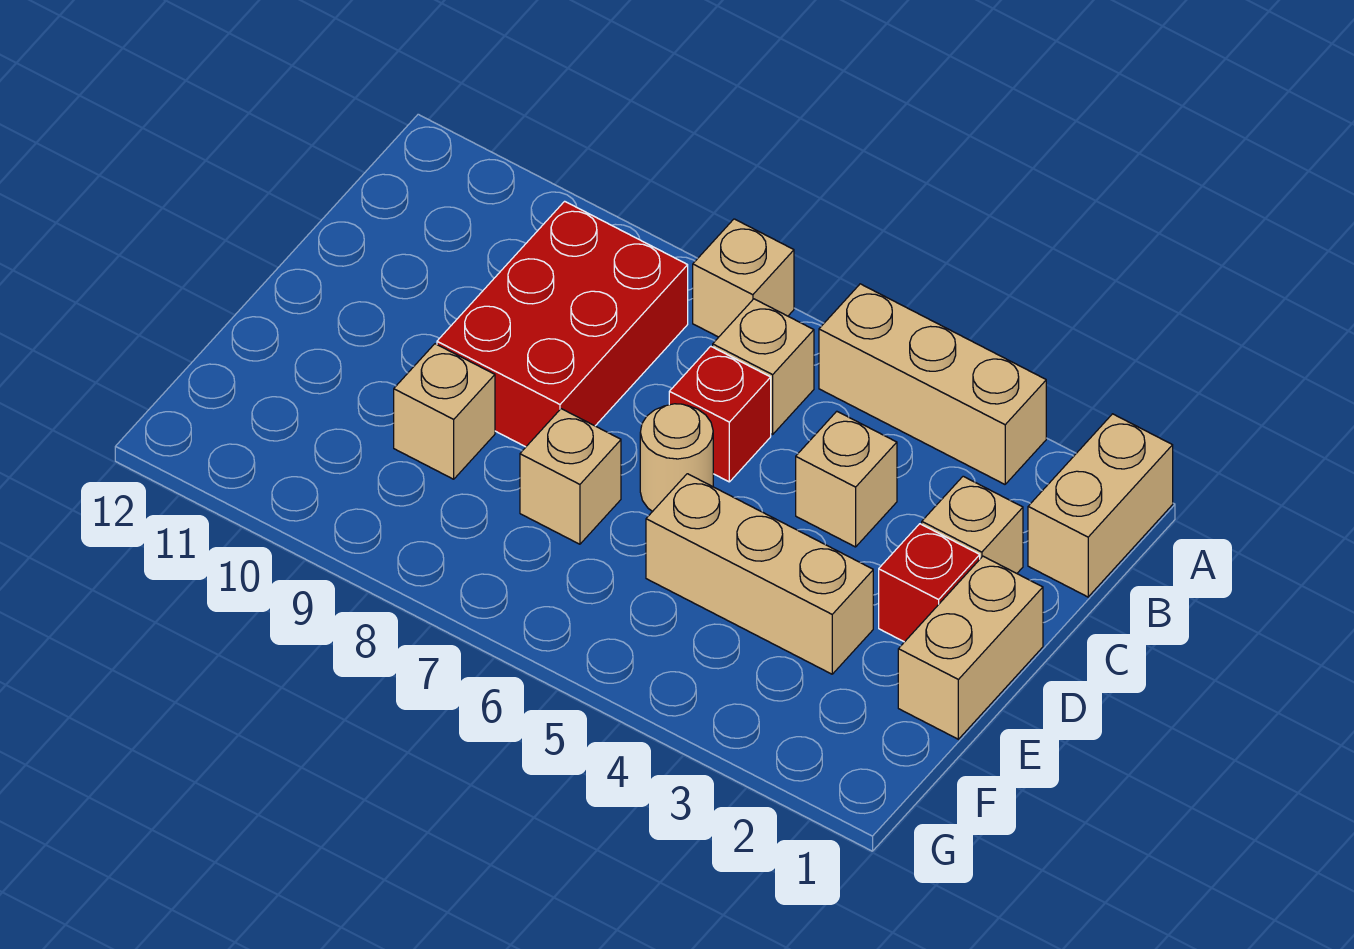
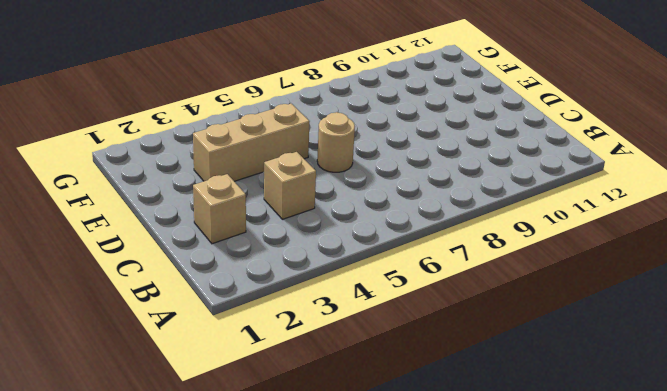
none -> tan 1x2 brick [1028,414,1173,597]
none -> tan 1x3 brick [819,284,1046,484]
none -> tan 1x1 brick [693,219,794,337]

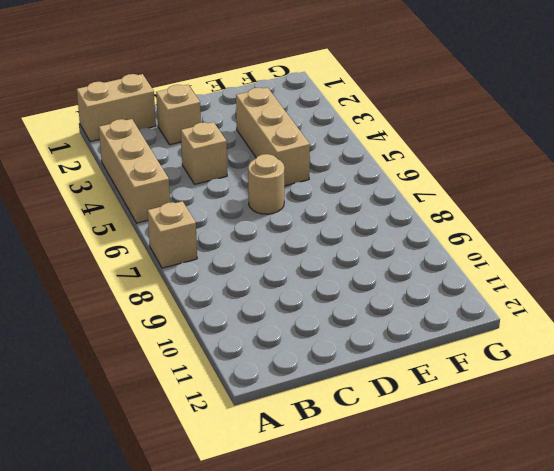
none -> tan 1x1 brick [713,299,814,434]
none -> red 2x3 brick [437,201,688,447]
none -> red 1x1 brick [669,346,771,482]

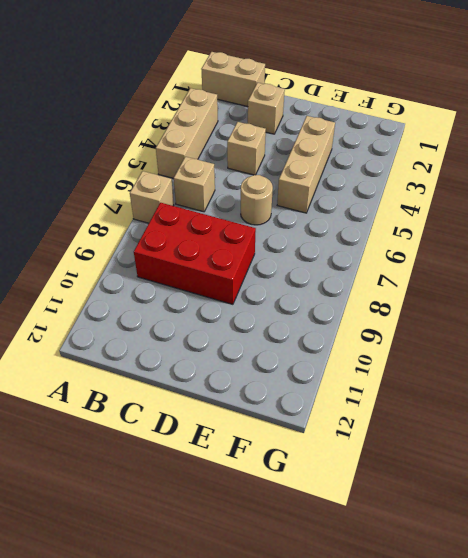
none -> red 1x1 brick [669,346,771,482]
none -> tan 1x2 brick [898,556,1043,739]
none -> red 1x1 brick [879,524,980,642]

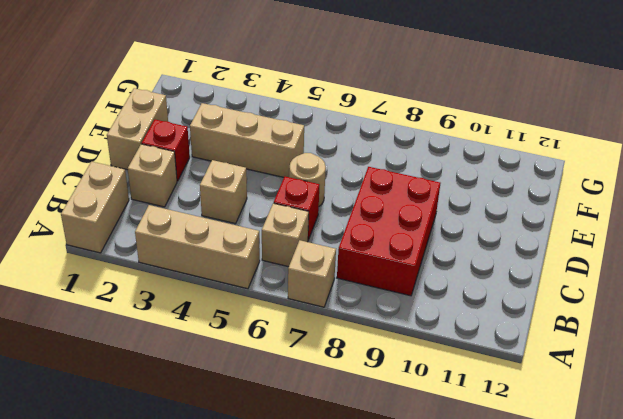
none -> tan 1x1 brick [520,409,621,544]
none -> tan 1x1 brick [394,344,495,479]

